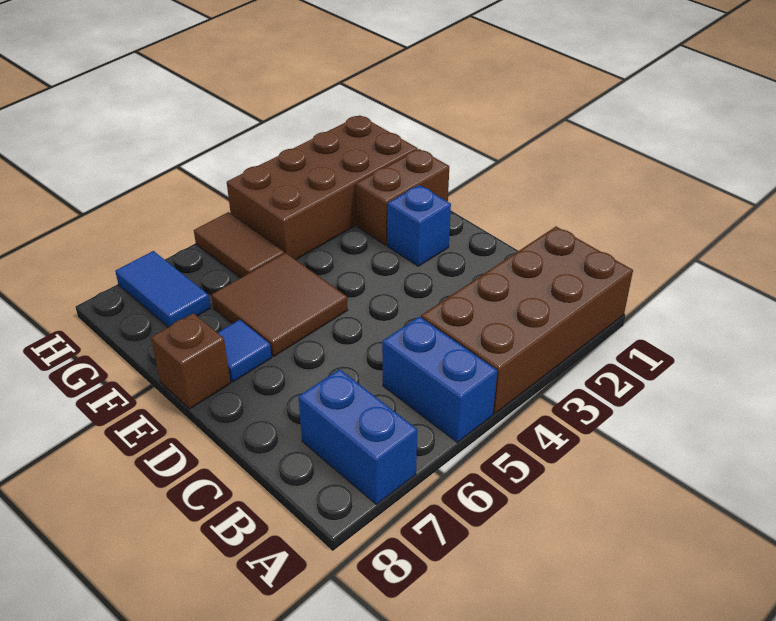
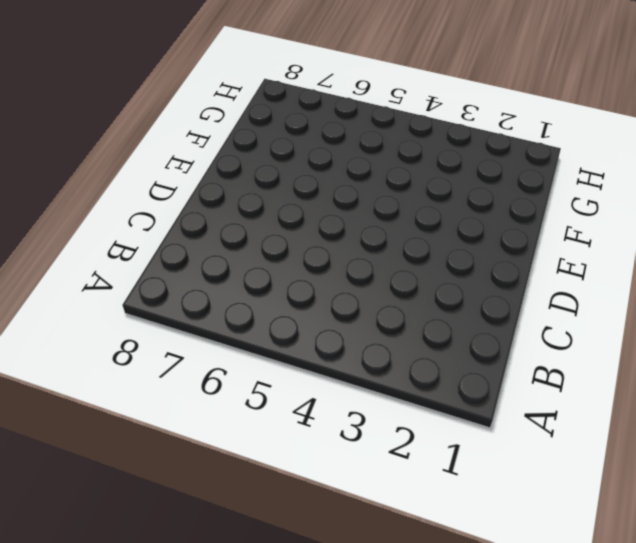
none -> brown 2x4 brick [421,227,633,414]
none -> blue 1x2 brick [382,317,497,442]

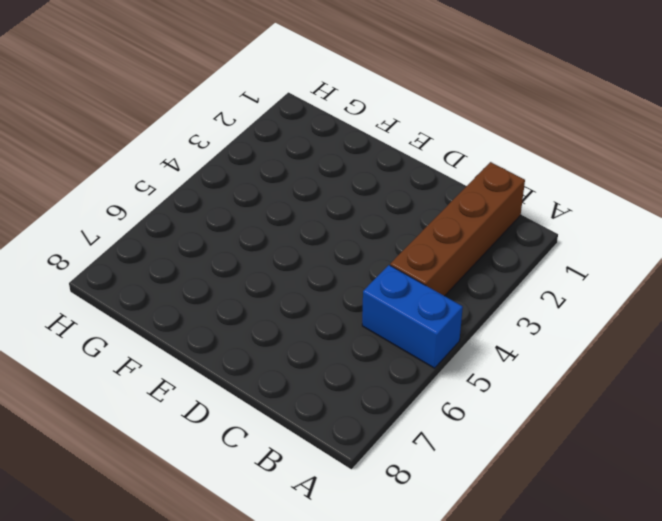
brown 1x4 brick [390,162,525,296] -> brown 2x4 brick [421,227,633,414]
none -> blue 1x2 brick [298,369,417,505]
none -> blue 1x1 brick [388,185,451,266]

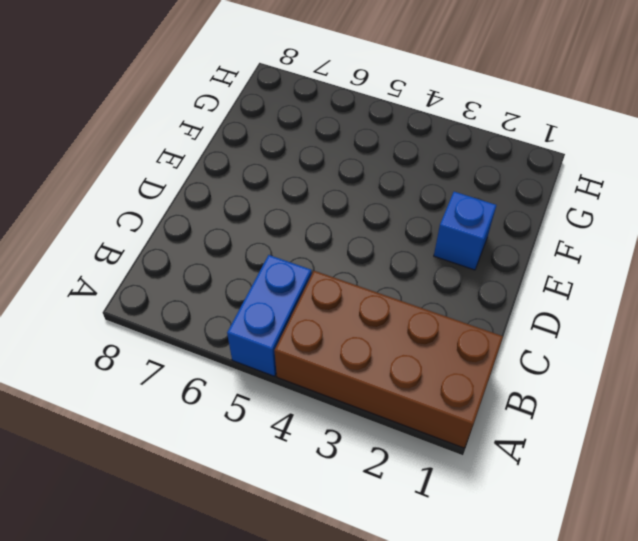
none -> blue 1x2 brick [298,369,417,505]
none -> brown 2x2 tile [212,253,348,356]

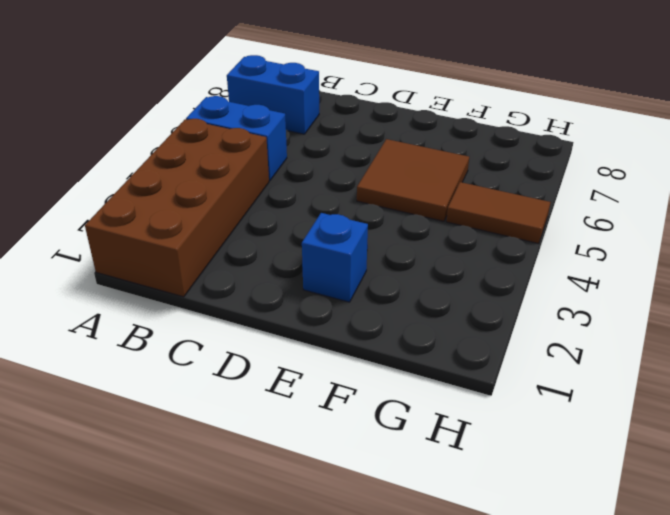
none -> blue 1x1 tile [218,320,272,382]
none -> brown 1x1 brick [151,313,231,409]

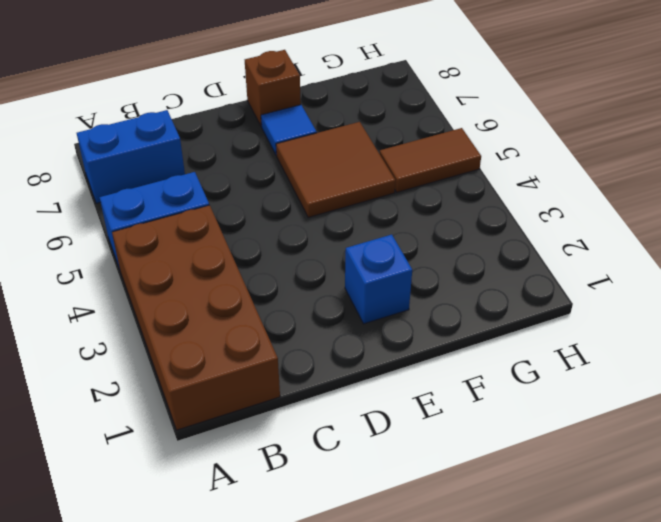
none -> brown 1x2 brick [356,149,449,245]
none -> brown 2x4 brick [227,115,418,260]

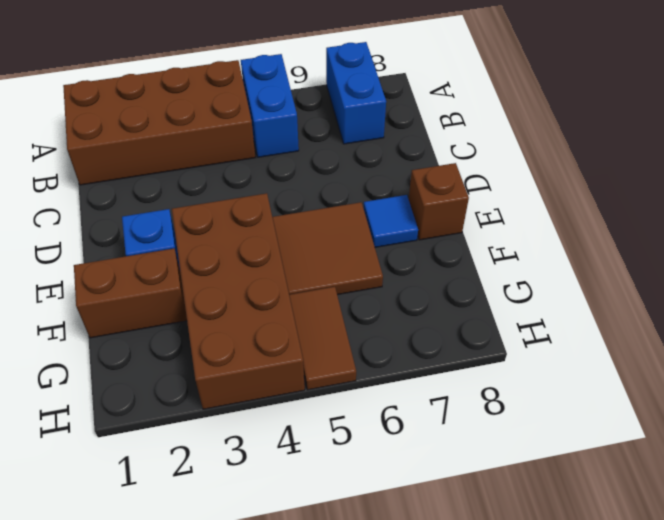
brown 2x4 brick [172,193,305,409] -> brown 2x4 brick turned to [227,115,418,260]
none -> blue 1x2 tile [115,251,210,327]

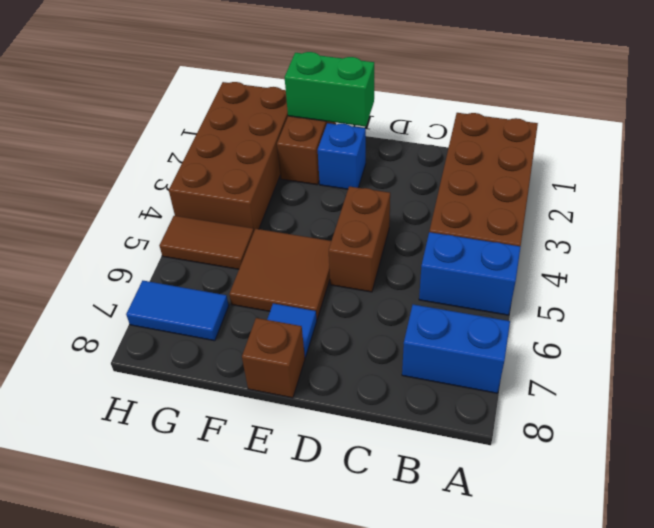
brown 1x2 brick [329,186,390,292] -> none
green 1x2 brick [285,52,374,127] -> none

